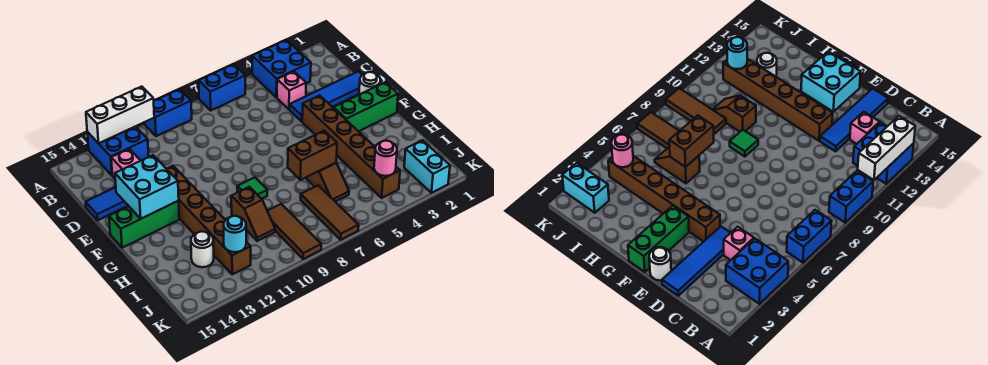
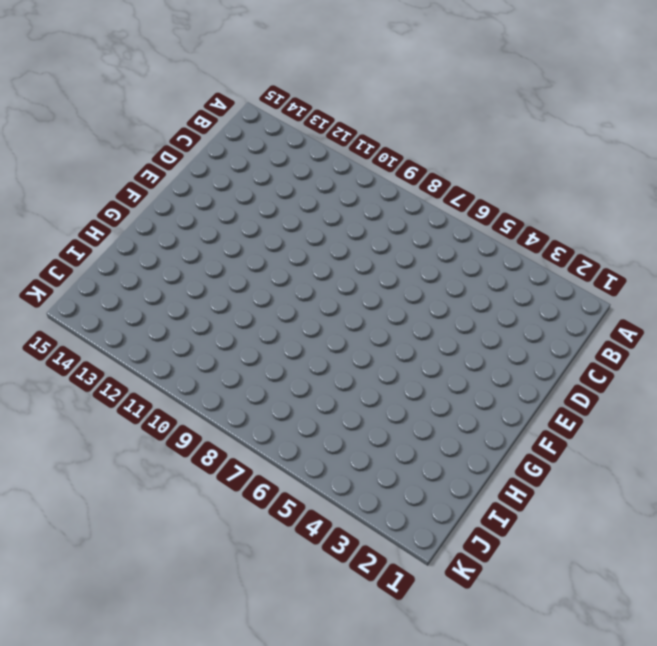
none -> blue 2x2 brick [252,40,311,97]
none -> blue 1x2 brick [199,64,245,110]
none -> blue 1x2 brick [145,89,192,136]

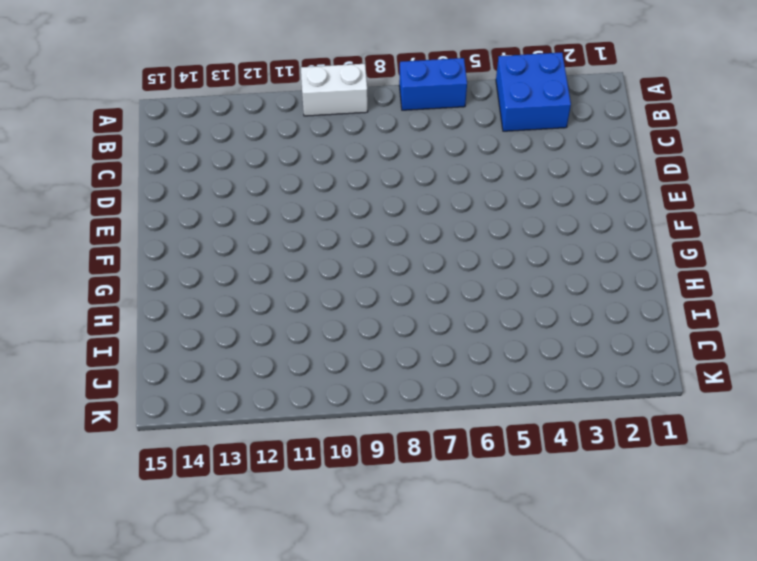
white 1x2 brick [301,64,368,116] -> blue 1x2 brick [145,89,192,136]
none -> blue 2x2 brick [87,126,149,175]
none -> pink 1x1 brick [277,71,306,109]
none -> pink 1x1 brick [111,149,141,179]

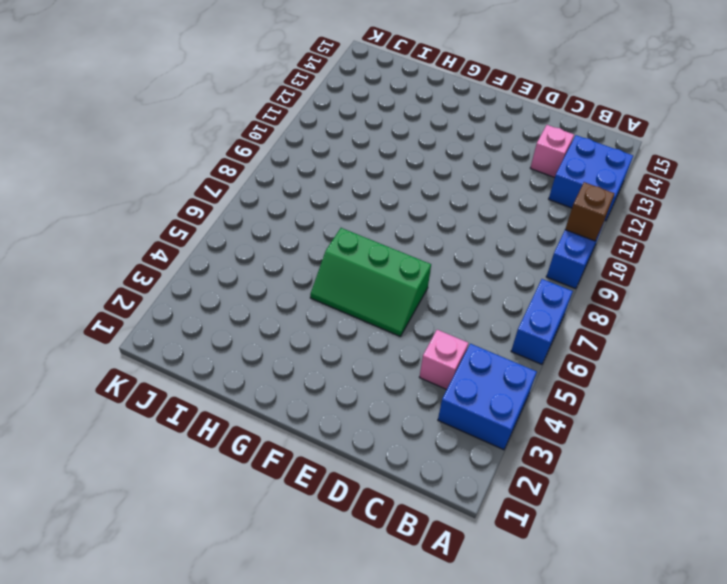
brown 1x1 brick [565,182,615,241] -> none
green 2x3 slope [310,228,431,336] -> none
none -> blue 1x4 tile [290,71,362,121]
none -> blue 1x4 tile [86,187,128,220]
none -> white 1x1 round brick [359,72,381,95]

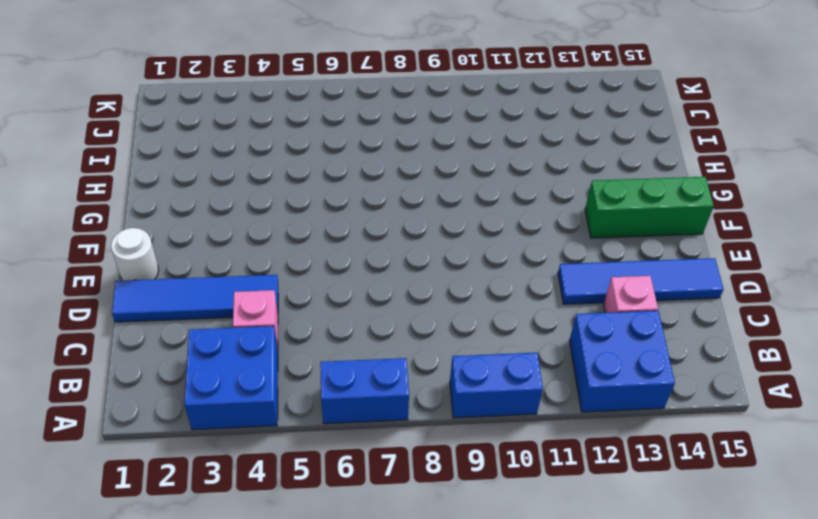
none -> brown 1x6 brick [302,95,400,198]
none -> brown 1x6 brick [167,166,251,274]
none -> green 1x3 brick [334,82,398,131]

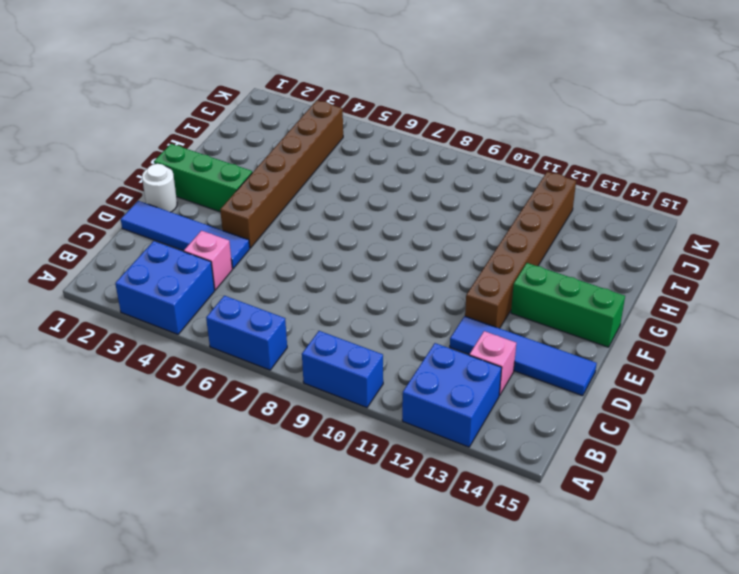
none -> green 1x1 tile [237,177,267,199]
none -> brown 1x2 slope [306,163,349,202]
none -> brown 1x2 slope [231,187,275,241]

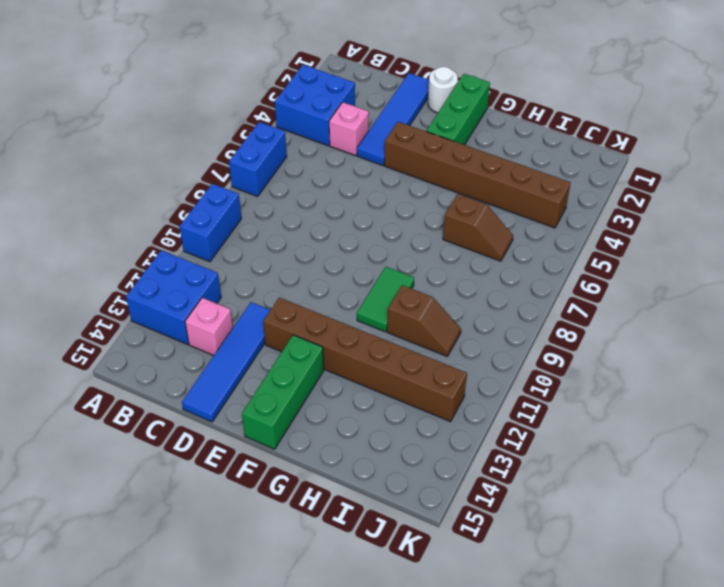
green 1x2 tile [357,267,414,332] -> green 1x1 tile [237,177,267,199]
none -> brown 1x3 tile [301,185,359,240]
none -> brown 1x3 tile [268,204,321,259]
none -> white 1x1 round brick [191,231,214,267]

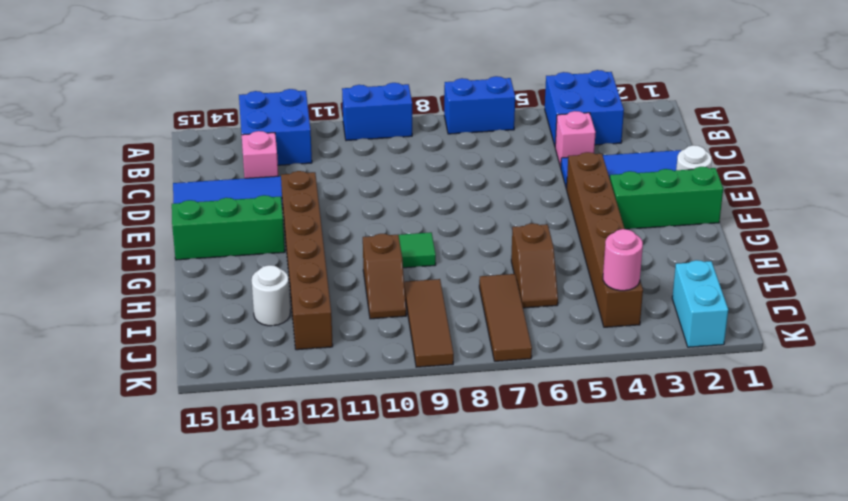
none -> white 1x3 brick [86,87,154,143]
none -> cyan 2x2 brick [115,155,179,219]
none -> brown 1x2 brick [288,131,337,180]

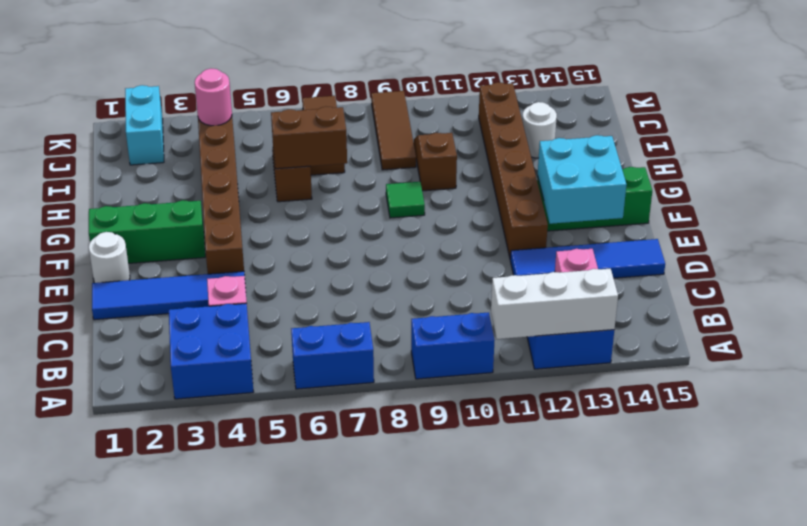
none -> cyan 1x1 round brick [224,216,246,252]

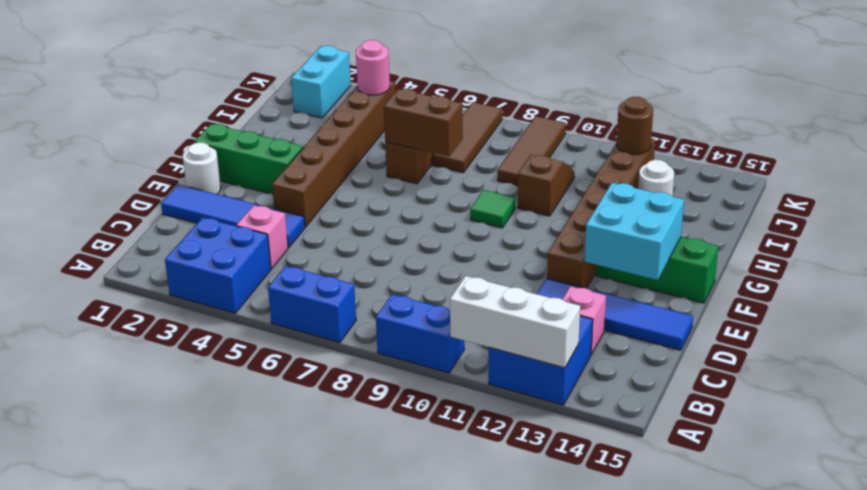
brown 1x1 round brick [616,97,653,155] -> cyan 1x1 round brick [224,216,246,252]

